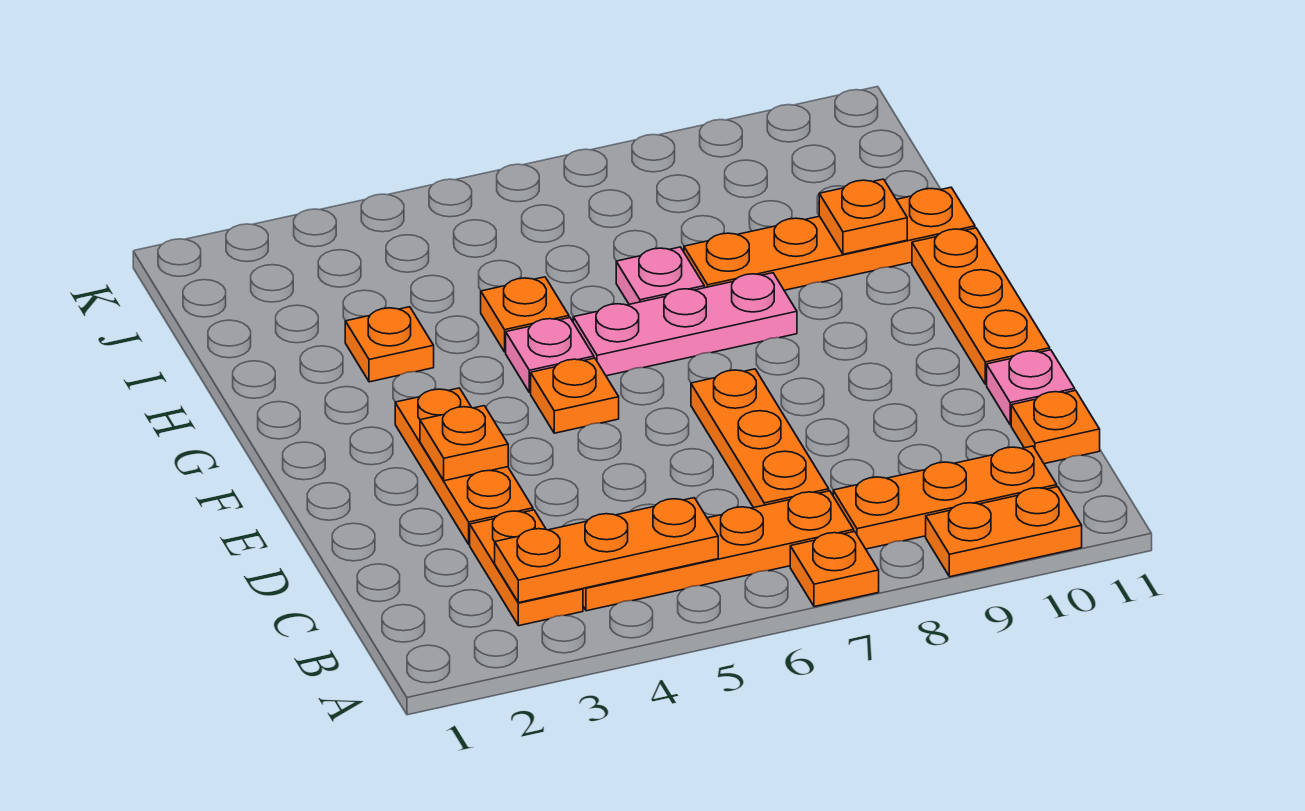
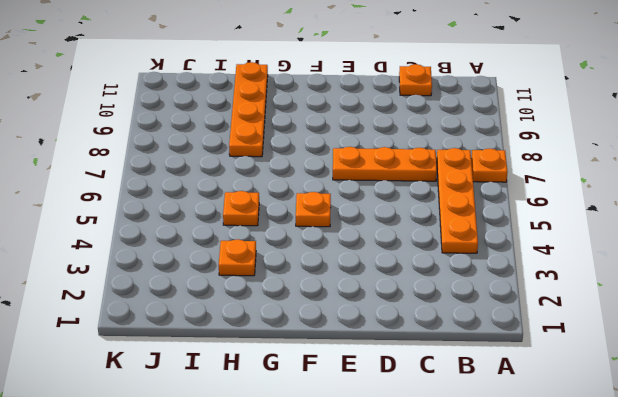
none -> orange 1x2 plate [926,487,1082,577]
none -> orange 1x2 plate [470,510,583,626]
none -> orange 1x3 plate [833,446,1057,549]

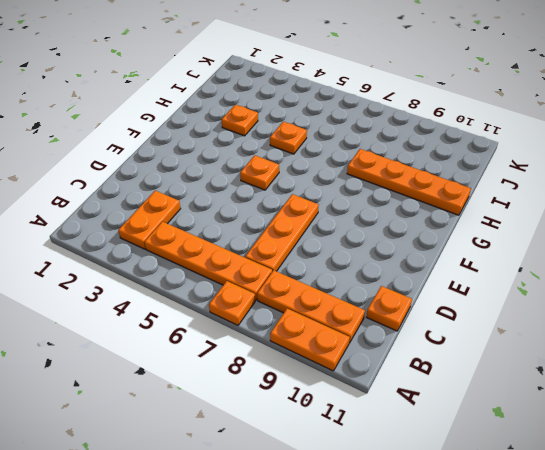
none -> orange 1x3 plate [395,388,533,544]
none -> pink 1x1 plate [987,350,1075,425]
none -> orange 1x3 plate [912,228,1050,384]

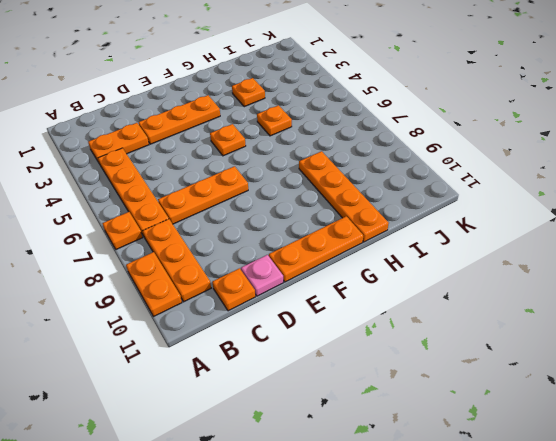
none -> pink 1x1 plate [506,318,594,393]
none -> pink 1x3 plate [573,273,797,376]
none -> pink 1x1 plate [616,247,704,304]

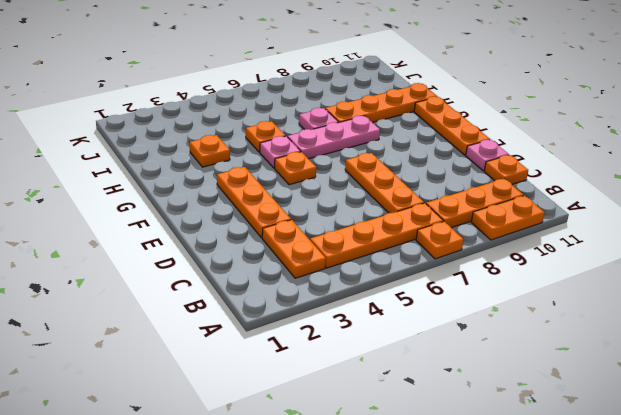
none -> orange 1x3 plate [495,498,718,603]
none -> orange 1x1 plate [420,406,508,481]
none -> orange 1x1 plate [819,179,907,254]

